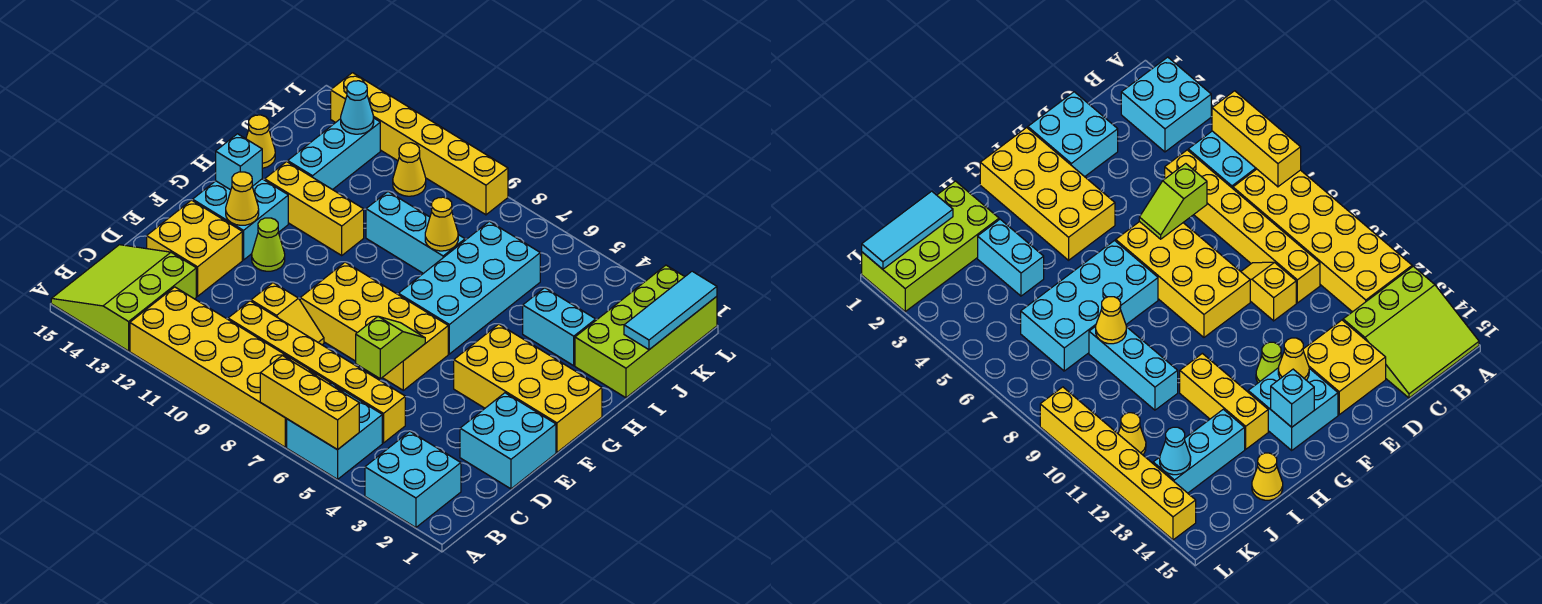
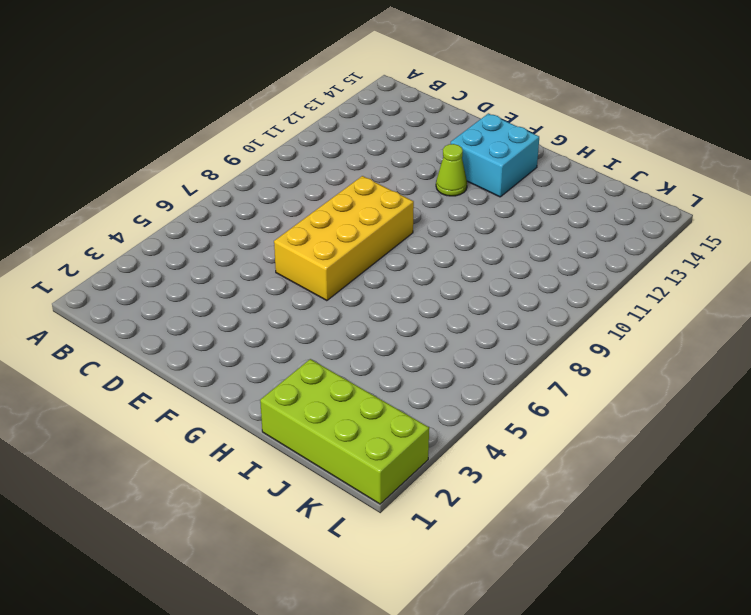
none -> cyan 2x2 brick [365,432,461,527]
none -> cyan 2x2 brick [287,383,382,479]
none -> yellow 2x6 brick [130,287,330,447]

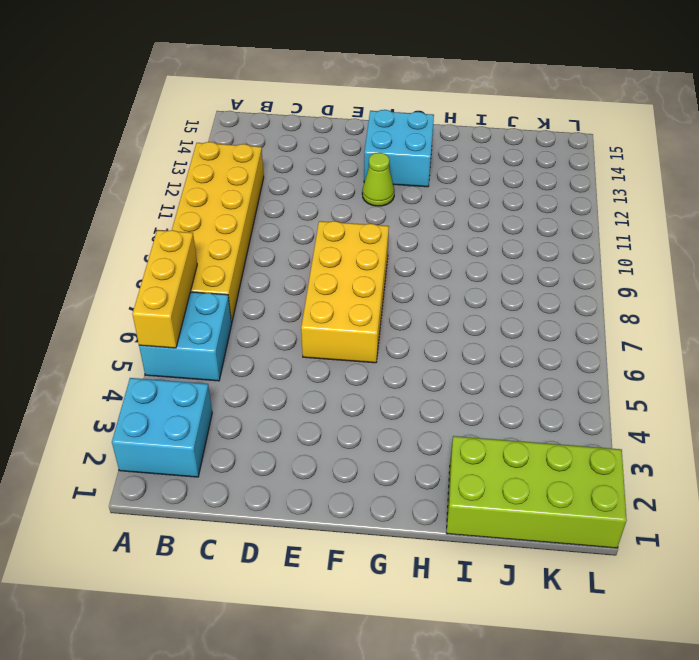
none -> lime 3x3 slope [51,245,196,351]
none -> yellow 1x6 brick [228,301,405,443]
none -> cyan 2x2 brick [460,393,556,489]

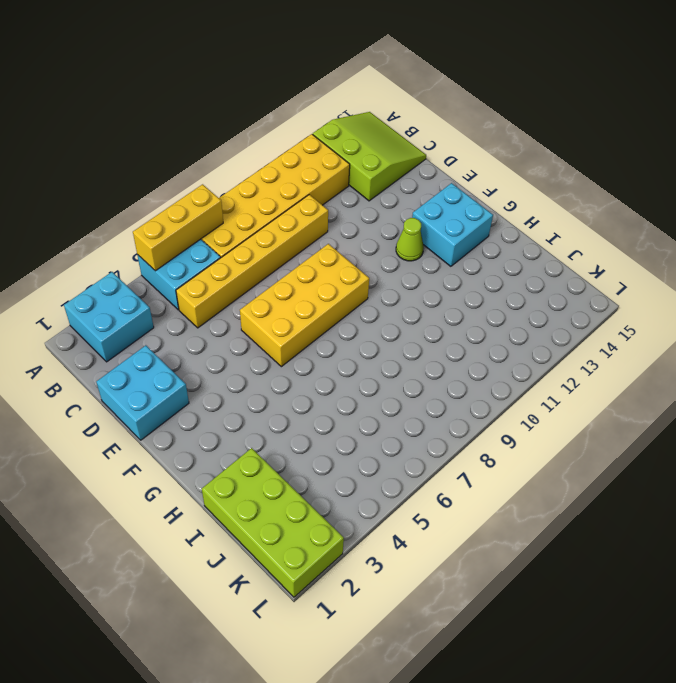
none -> yellow 1x2 slope [251,283,324,345]
none -> yellow 2x2 brick [147,200,242,296]
none -> yellow 2x4 brick [454,324,602,452]

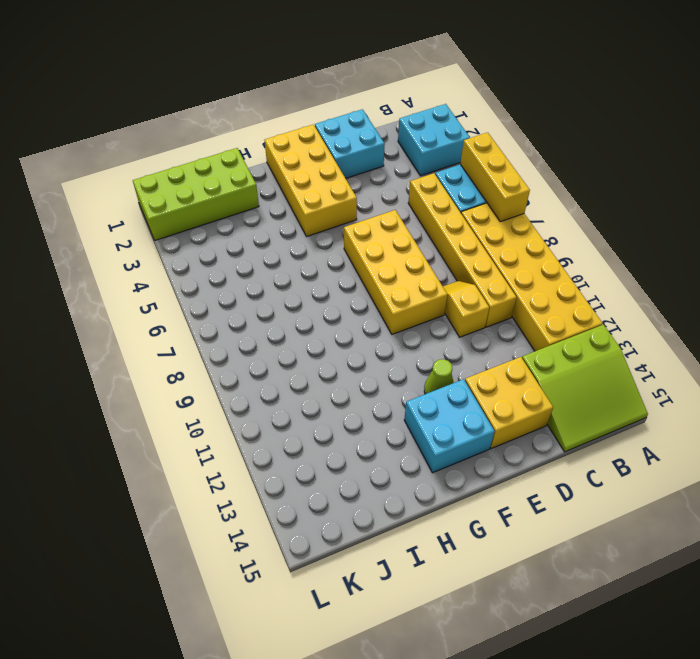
none -> cyan 2x4 brick [398,221,540,354]
none -> yellow 1x3 brick [265,162,364,255]
none -> cyan 1x2 brick [523,288,596,366]

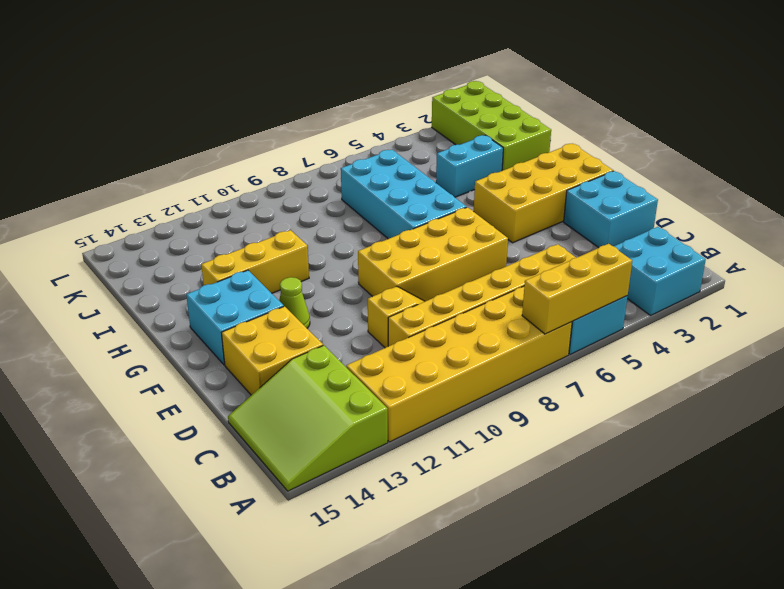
none -> cyan 1x3 brick [366,192,465,273]
none -> cyan 1x3 brick [288,118,380,190]
none -> yellow 1x1 cone [246,115,275,168]

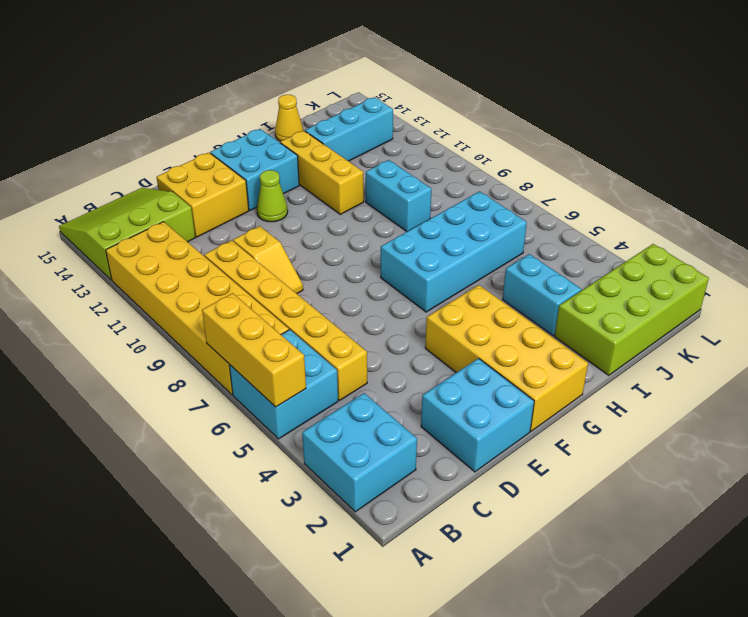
cyan 1x2 brick [366,160,432,231] -> cyan 1x3 brick [366,192,465,273]
none -> yellow 2x4 brick [300,262,448,390]
none -> yellow 1x1 cone [393,143,426,196]
none -> yellow 1x6 brick [331,73,508,215]

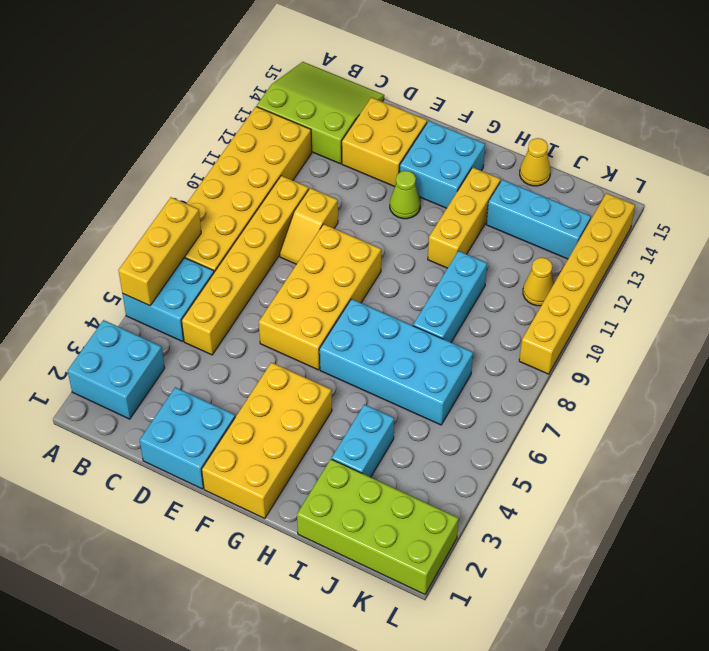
none -> lime 1x2 slope [356,317,425,379]
none -> yellow 1x1 cone [226,172,259,225]
none -> cyan 1x1 brick [216,134,262,190]

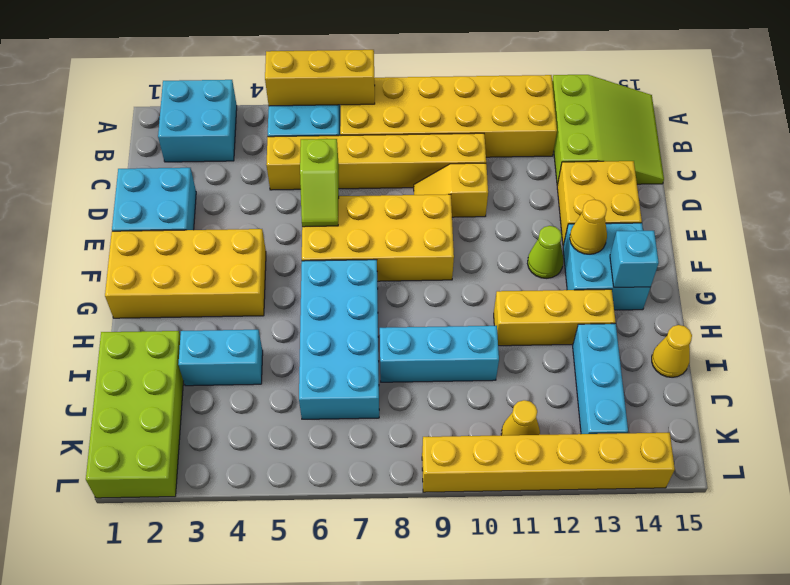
none -> yellow 1x1 cone [425,197,458,251]
none -> cyan 1x3 tile [624,271,717,350]
none -> cyan 1x1 cone [341,81,374,134]

